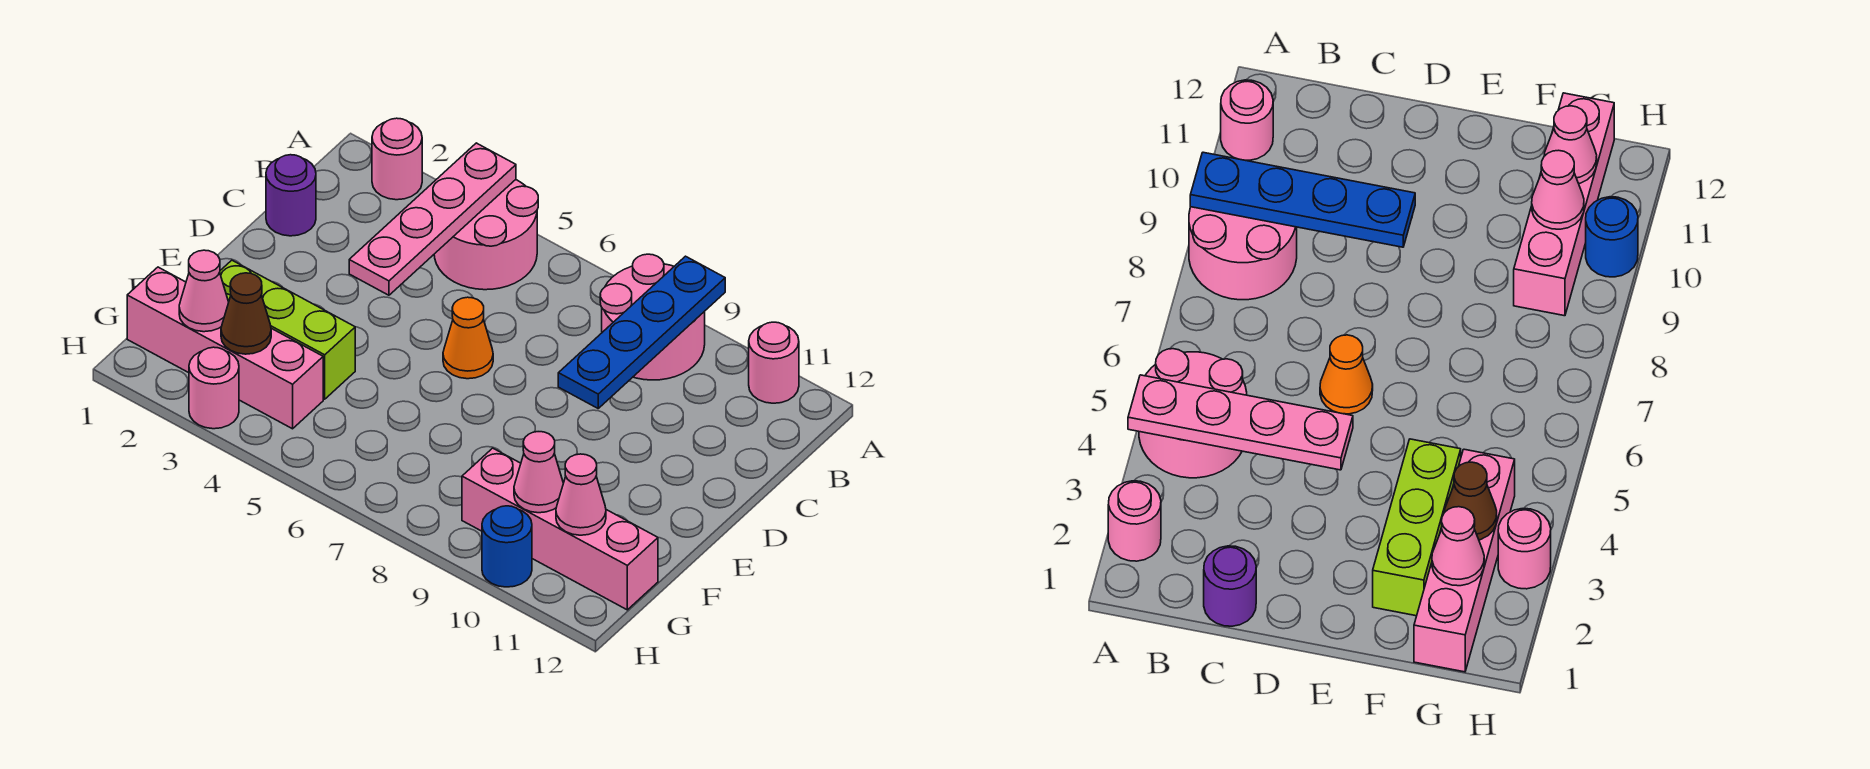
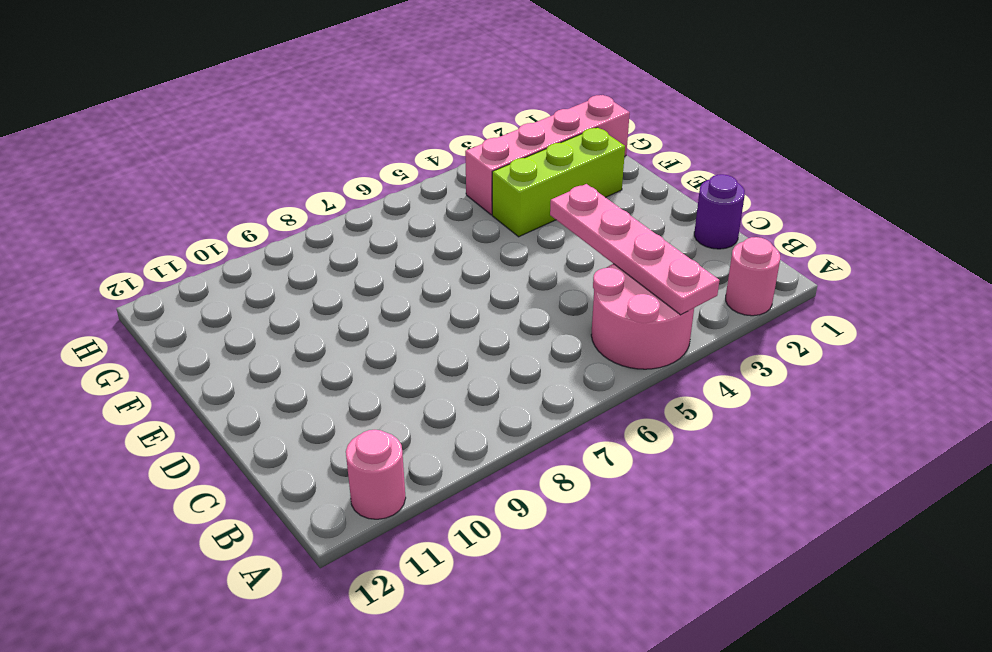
none -> pink 2x2 round brick [600,254,705,380]
none -> orange 1x1 cone [443,297,493,379]
none -> pink 1x4 brick [462,448,658,610]

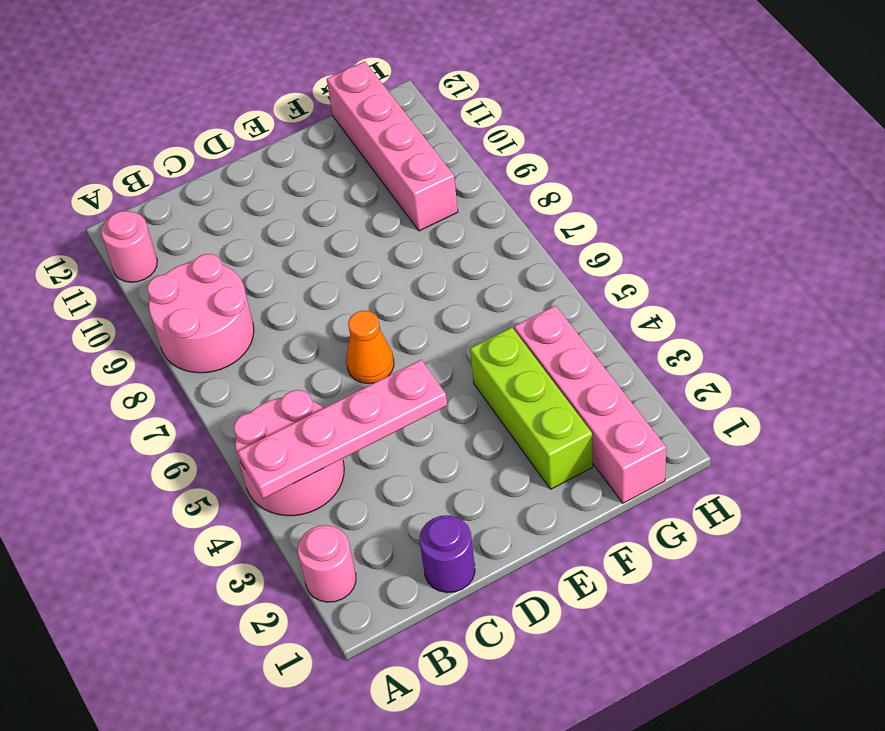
none -> pink 1x1 round brick [189,347,239,429]
none -> blue 1x1 round brick [482,506,532,587]
none -> blue 1x4 plate [558,256,725,408]

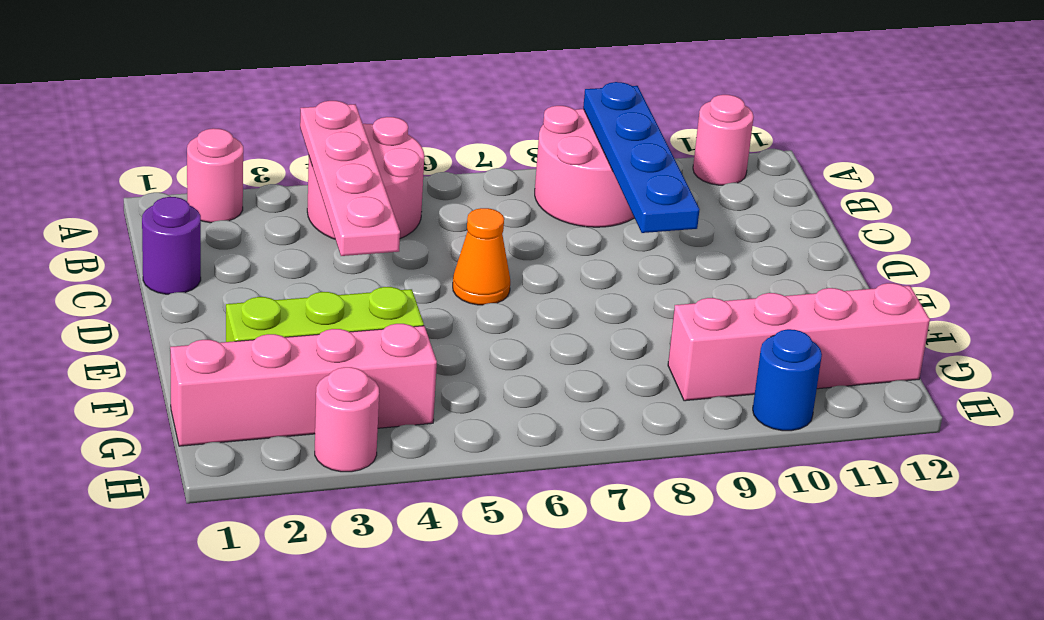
none -> pink 1x1 cone [179,250,229,332]
none -> brown 1x1 cone [221,273,271,354]
none -> pink 1x1 cone [514,432,563,513]

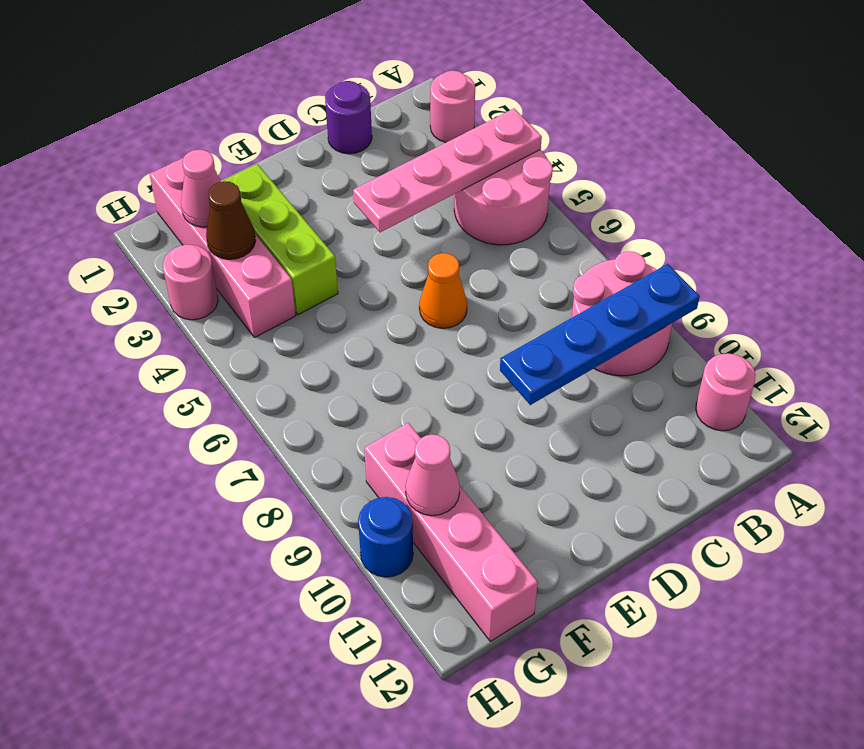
none -> pink 1x1 cone [556,454,606,535]

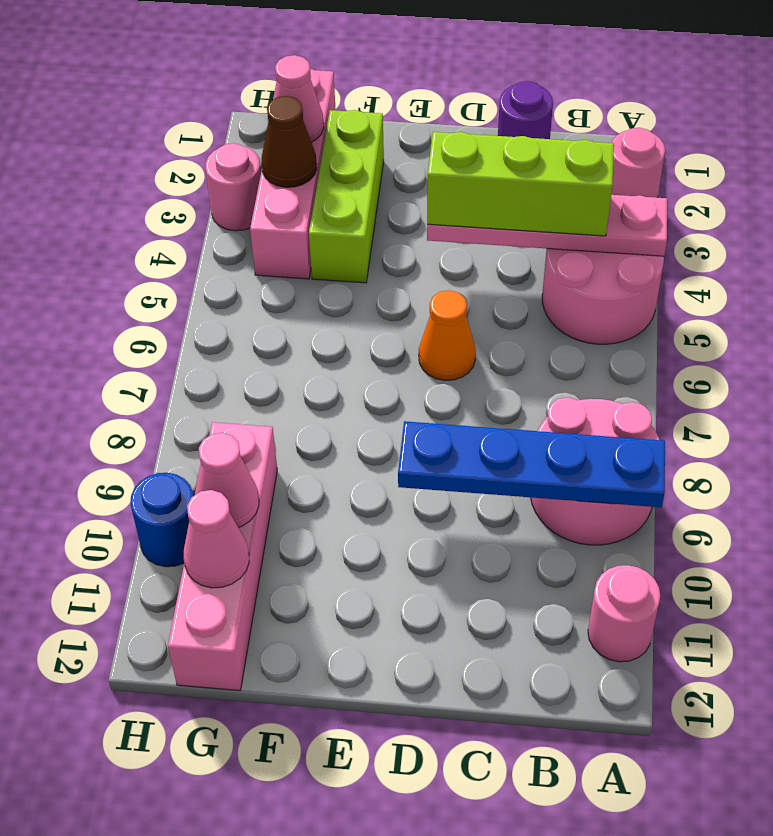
lime 1x3 brick [427,132,614,236] -> none

